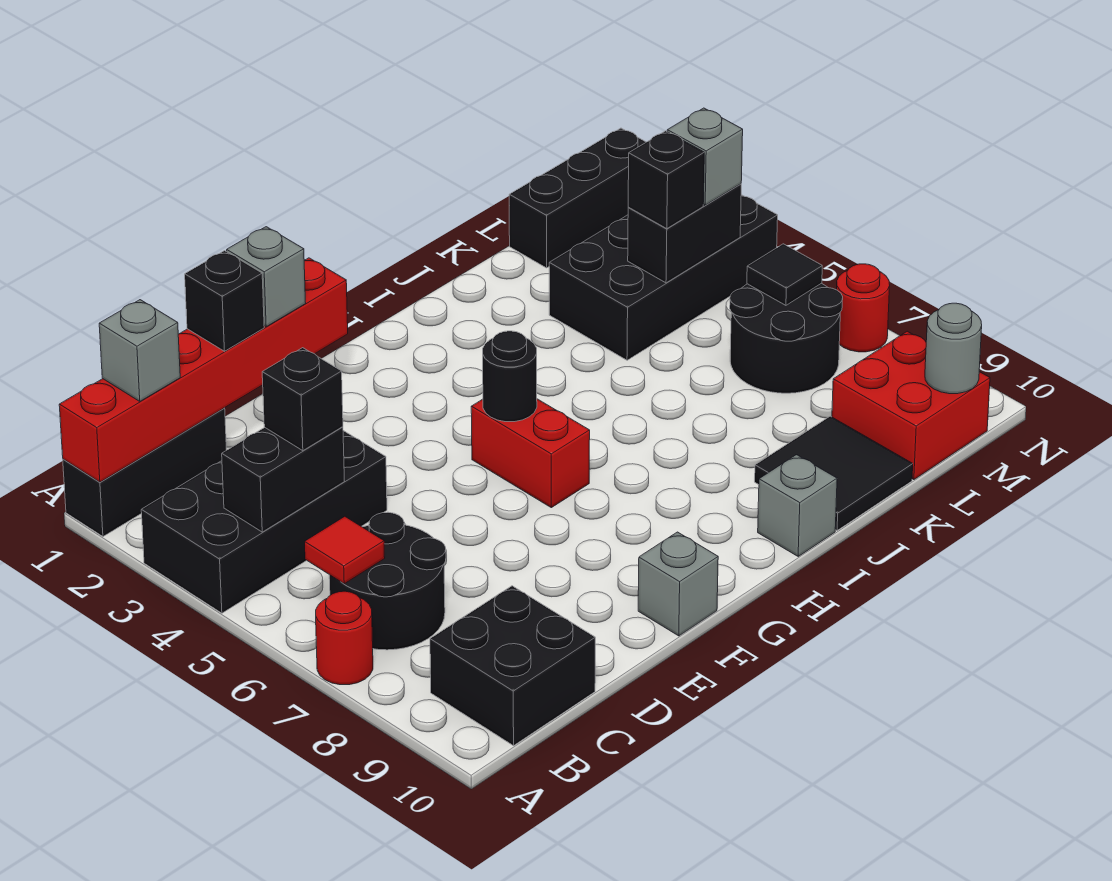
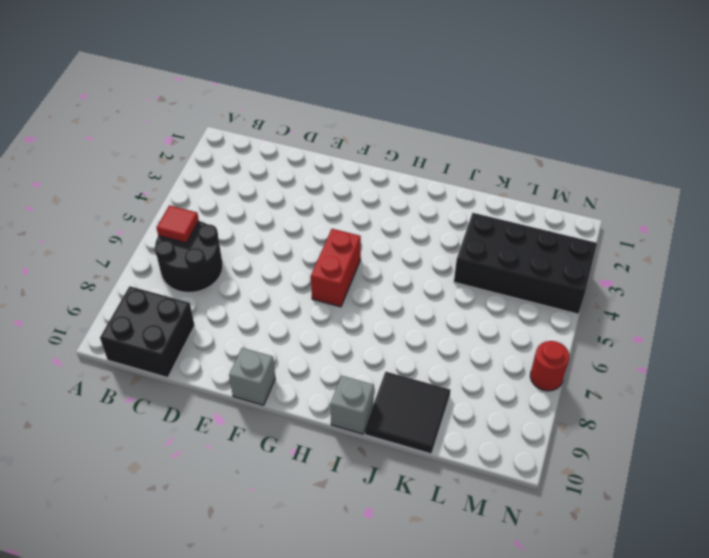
none -> black 1x3 brick [63,408,226,537]
none -> black 2x4 brick [141,431,387,613]
none -> red 1x1 round brick [316,591,373,685]

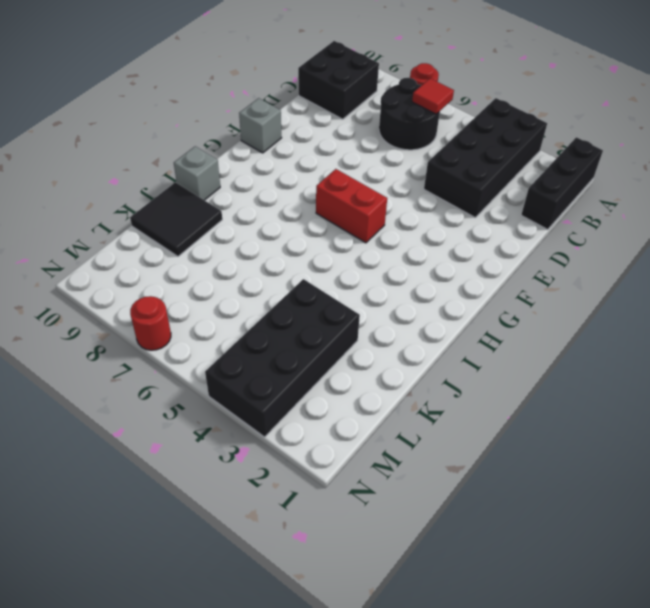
none -> black 1x3 brick [509,128,646,268]
none -> black 2x2 round brick [730,283,843,393]
none -> red 2x2 brick [832,331,990,480]

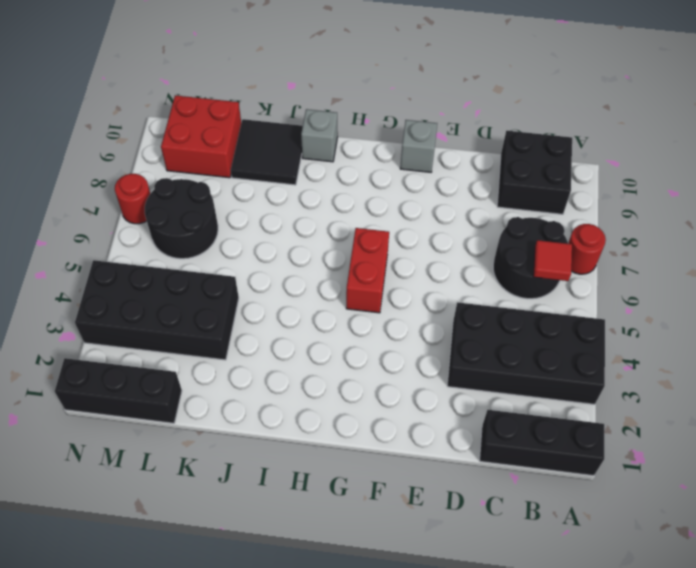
none -> red 1x6 brick [59,258,348,482]
none -> black 1x2 brick [222,427,344,532]
none -> black 1x1 round brick [483,331,537,422]

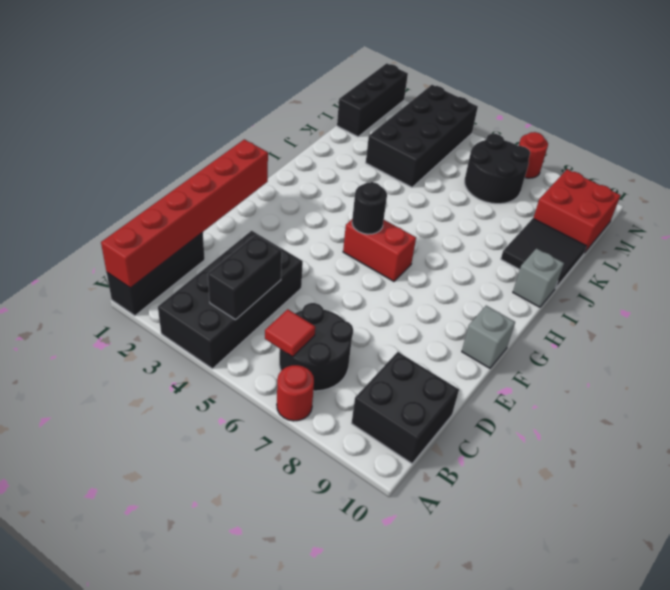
none -> black 1x2 brick [628,184,741,283]
none -> black 1x1 tile [747,244,822,305]
none -> grey 1x1 round brick [925,303,982,394]

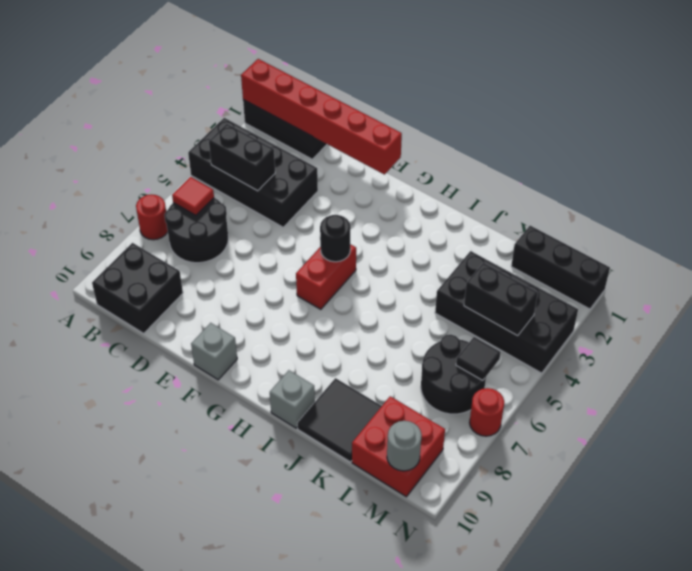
none -> grey 1x1 brick [99,300,180,401]
none -> black 1x1 brick [262,348,343,451]
none -> black 1x1 brick [185,251,264,351]

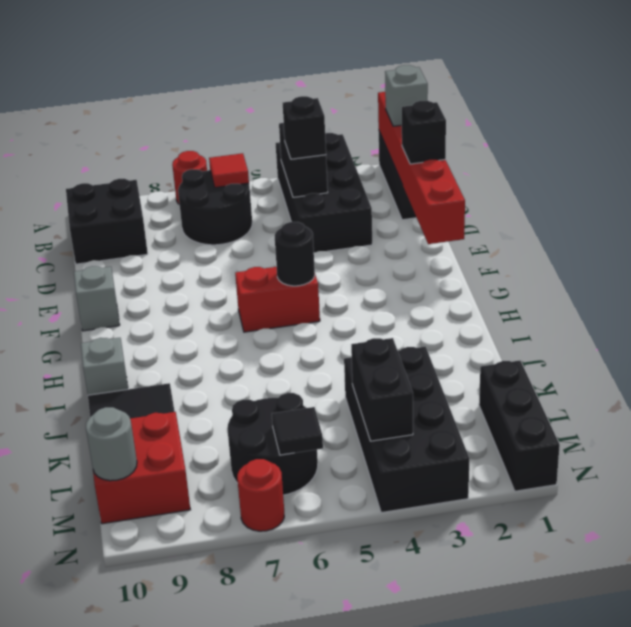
none -> grey 1x1 brick [227,227,305,327]
none -> black 1x1 brick [628,131,704,229]
none -> grey 1x1 brick [667,108,743,205]

